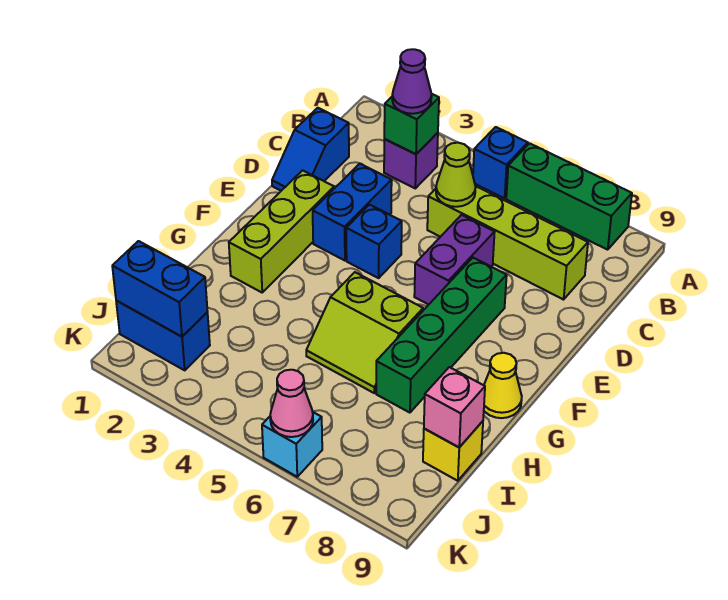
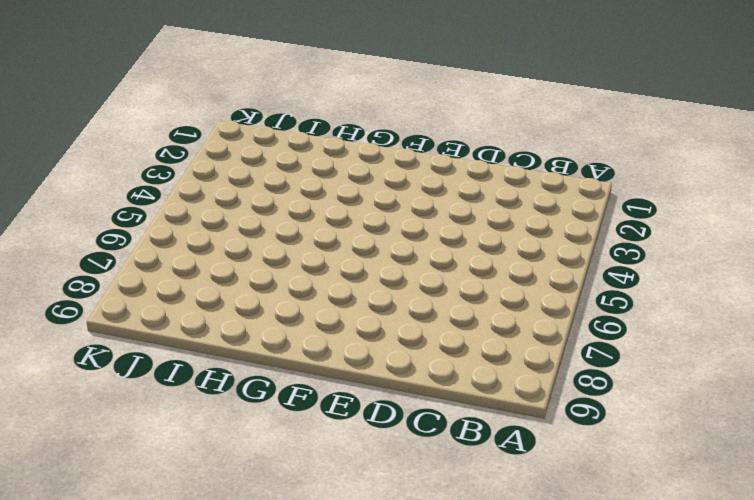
none -> blue 1x1 brick [473,127,528,198]
none -> green 1x3 brick [506,143,632,250]
none -> purple 1x1 brick [384,133,438,188]

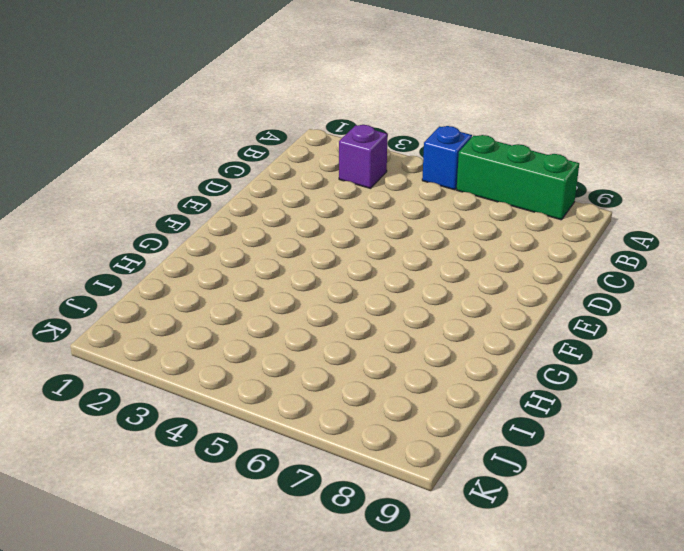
none -> blue 1x2 slope [272,108,349,191]
none -> lime 1x4 brick [427,187,588,300]
none -> blue 1x2 brick [313,164,392,261]

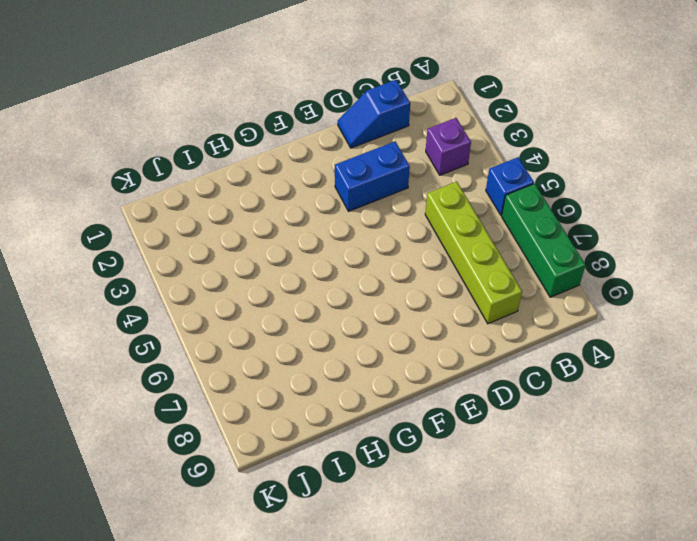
none -> purple 1x2 brick [414,215,495,305]
none -> lime 1x3 brick [229,170,334,292]
none -> blue 1x1 brick [346,205,402,278]

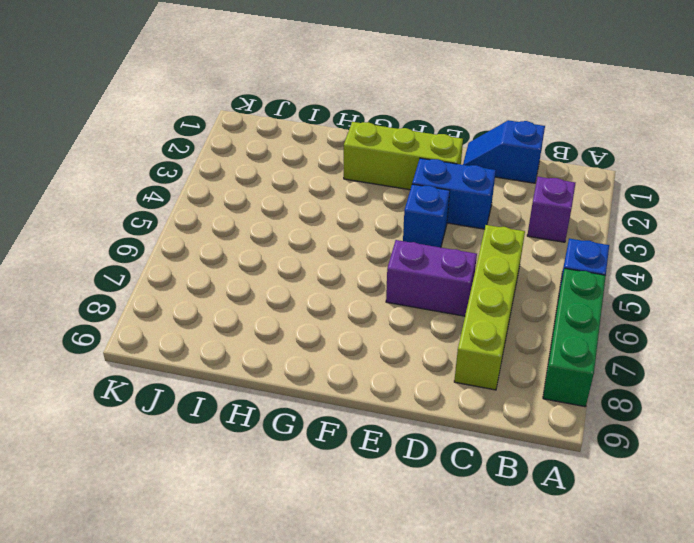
none -> green 1x4 brick [376,258,507,413]
none -> lime 2x2 slope [306,272,423,393]
none -> yellow 1x1 cone [484,353,522,418]

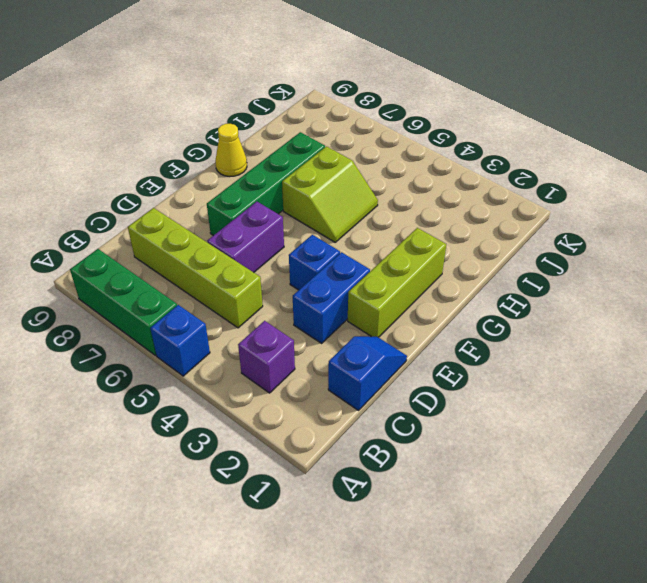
lime 2x2 slope [282,146,378,242] -> lime 2x2 slope turned to [306,272,423,393]
none -> yellow 1x1 brick [423,421,483,481]
none -> blue 1x2 brick [116,301,210,370]
none -> cyan 1x1 brick [262,412,322,477]

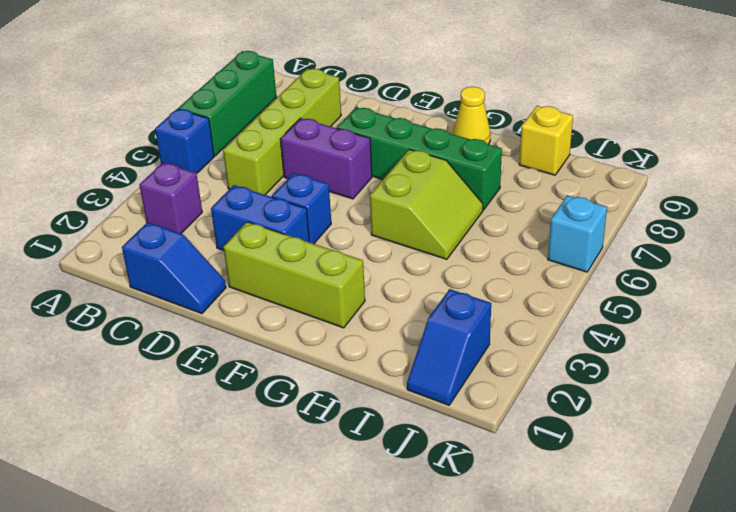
blue 1x2 slope [407,289,491,405] -> blue 1x2 brick [116,301,210,370]
none -> green 1x1 brick [384,94,439,154]
none -> lime 1x1 cone [436,143,476,207]
none -> pink 1x1 brick [424,367,485,447]

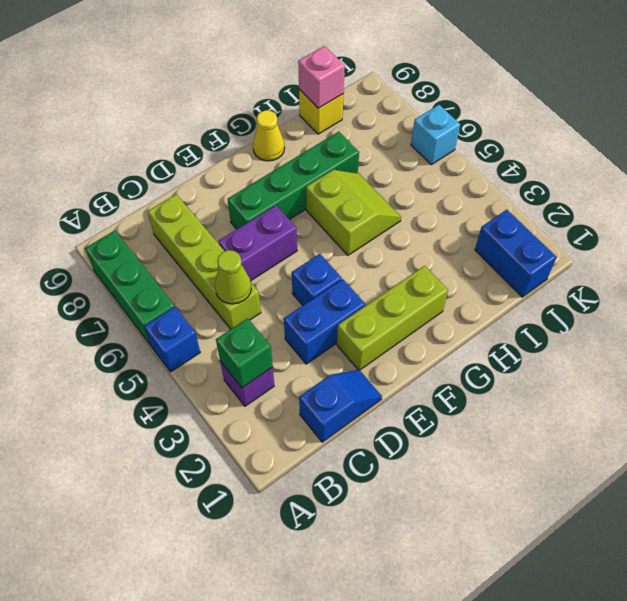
none -> blue 1x2 brick [112,241,208,337]
none -> pink 1x1 cone [270,370,313,437]
none -> purple 1x1 cone [392,49,432,114]

